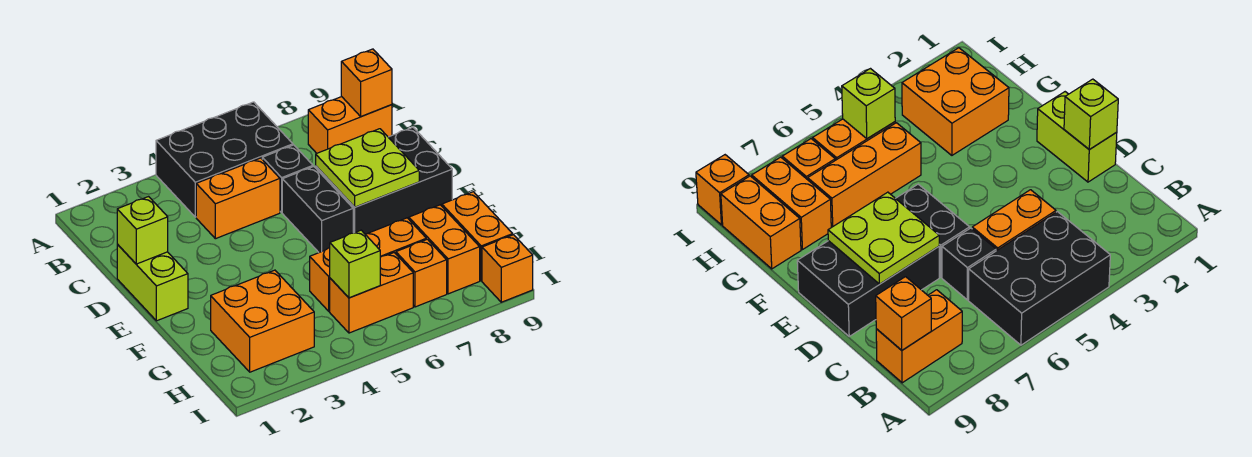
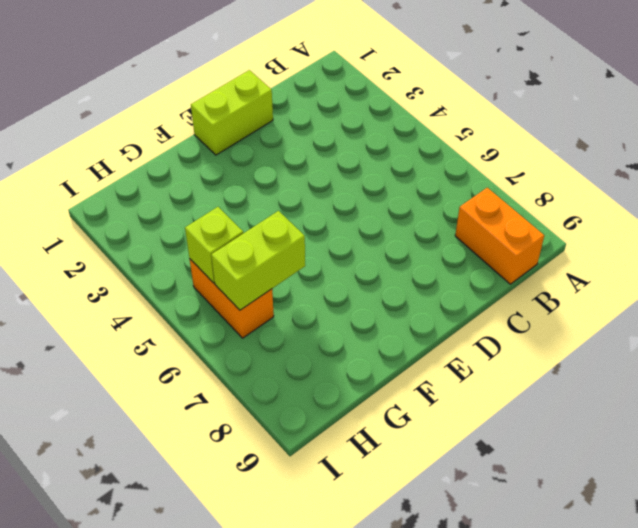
lime 1x2 brick [211,211,305,310] -> none
none -> black 2x3 brick [156,102,293,217]
none -> orange 1x2 brick [196,158,280,239]
none -> black 1x1 brick [262,145,313,212]

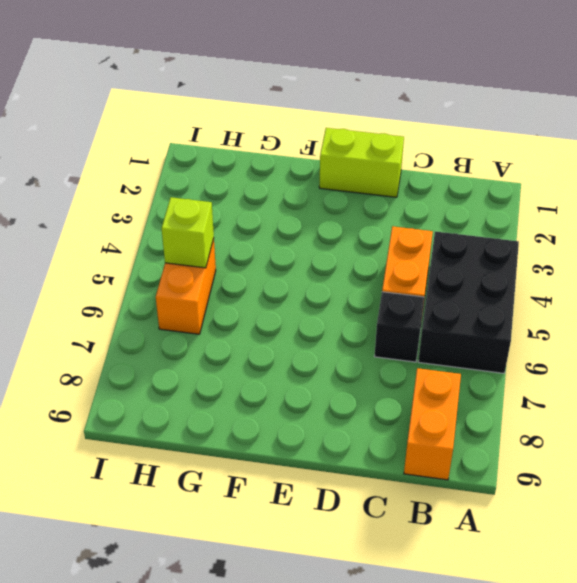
none -> black 1x2 brick [282,167,353,252]
none -> black 2x3 brick [316,127,452,234]
none -> orange 2x2 brick [211,270,314,372]

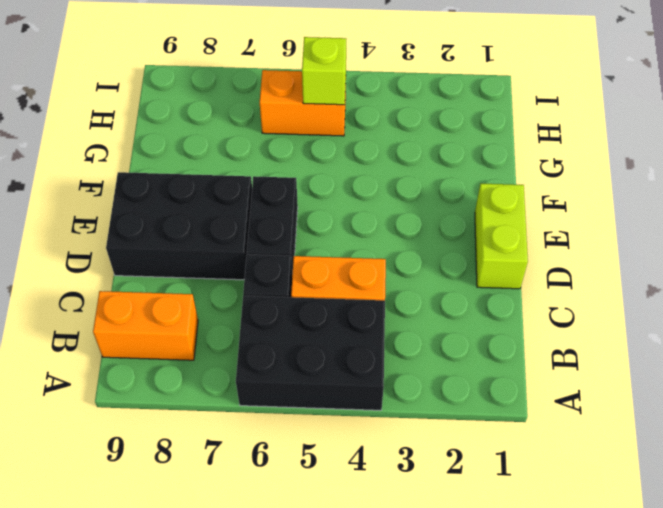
none -> orange 2x2 brick [211,270,314,372]
none -> orange 1x3 brick [310,218,426,311]
none -> orange 1x2 brick [409,205,480,294]

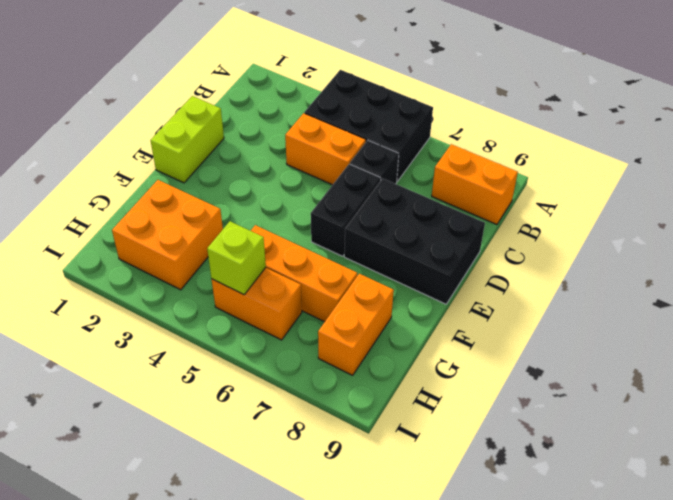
none -> orange 1x2 brick [442,192,513,281]
none -> orange 1x1 brick [396,239,447,307]
none -> orange 1x1 brick [482,235,533,302]

